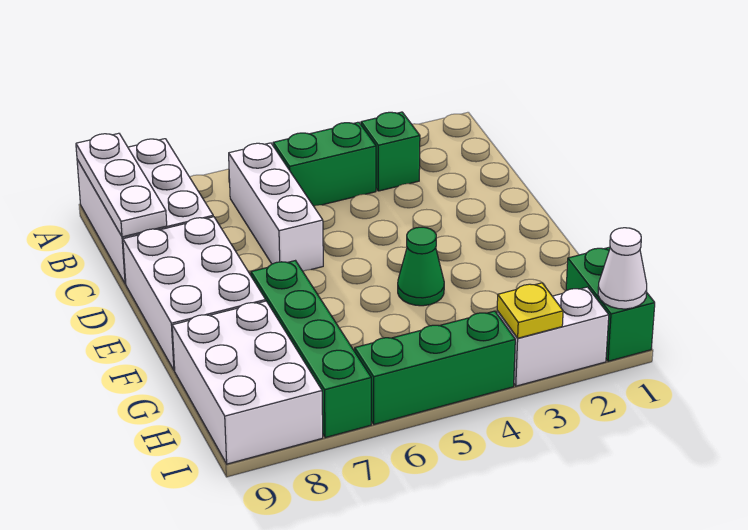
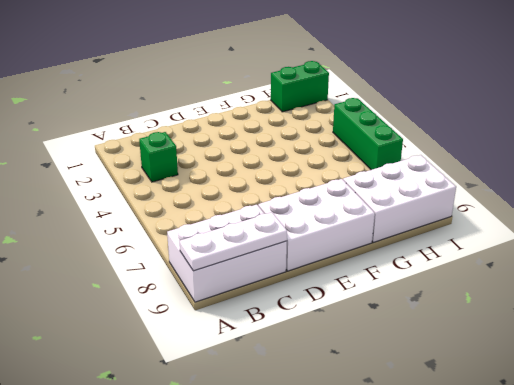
none -> green 1x2 brick [273,122,376,206]
none -> white 1x3 brick [229,143,323,271]
none -> green 1x1 cone [398,227,444,306]

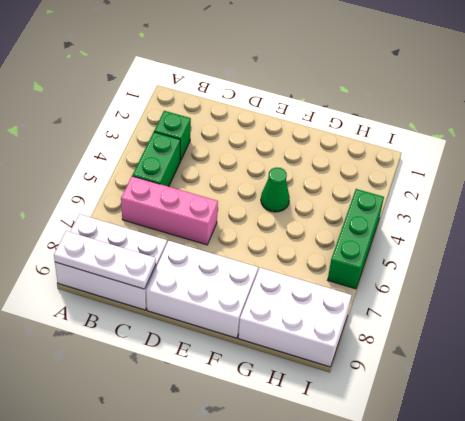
pink 1x3 brick [121,176,218,245] -> white 1x3 brick [229,143,323,271]
none -> green 1x4 brick [251,261,371,438]
none -> green 1x2 brick [566,247,655,361]
none -> white 1x2 brick [497,287,609,386]

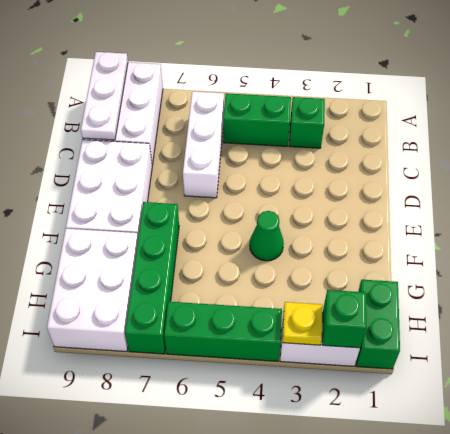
green 1x1 brick [322,290,366,348] -> none
none -> white 1x1 cone [598,228,647,309]

